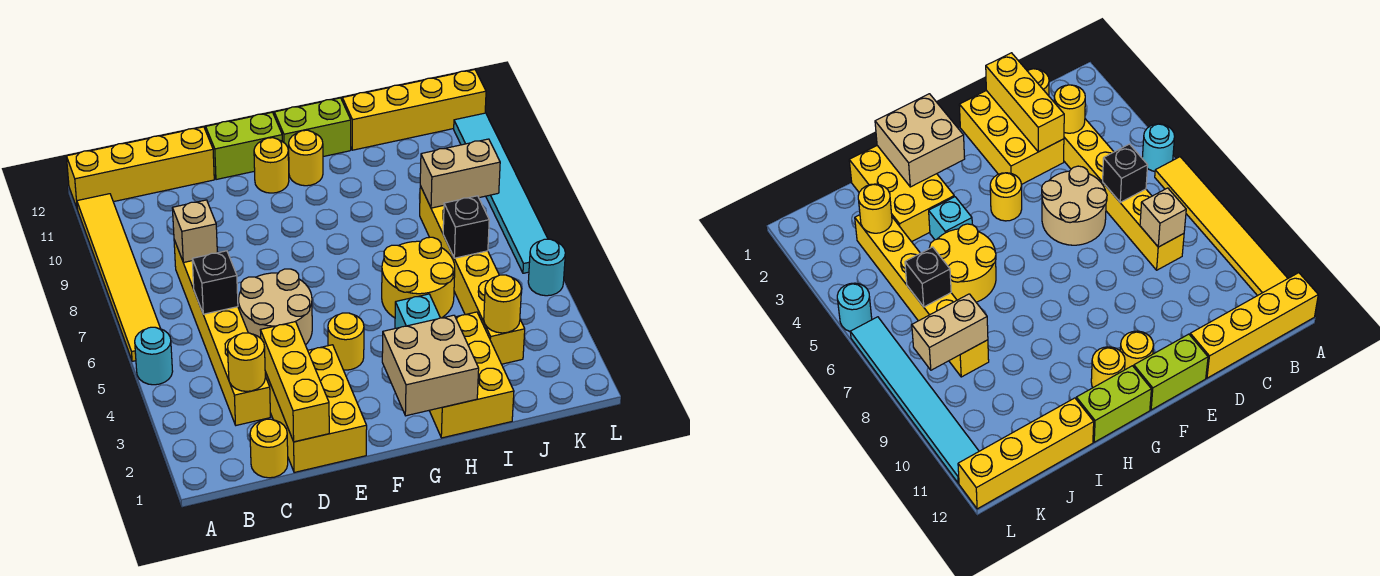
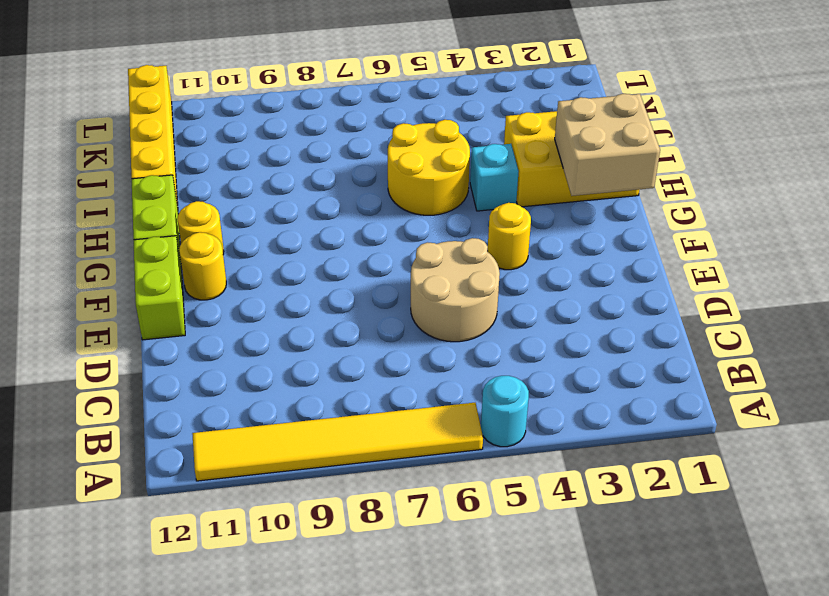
none -> yellow 1x4 brick [66,127,214,207]
none -> yellow 1x1 round brick [250,419,288,478]
none -> yellow 1x6 brick [174,240,270,425]

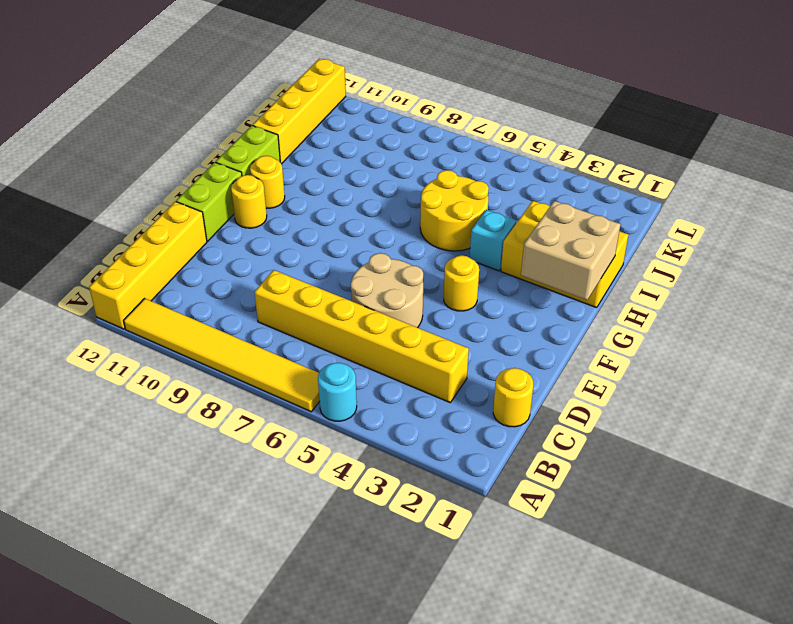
none -> yellow 2x3 brick [265,345,367,473]
none -> yellow 1x6 brick [420,186,525,364]
none -> cyan 1x1 round brick [528,239,565,296]

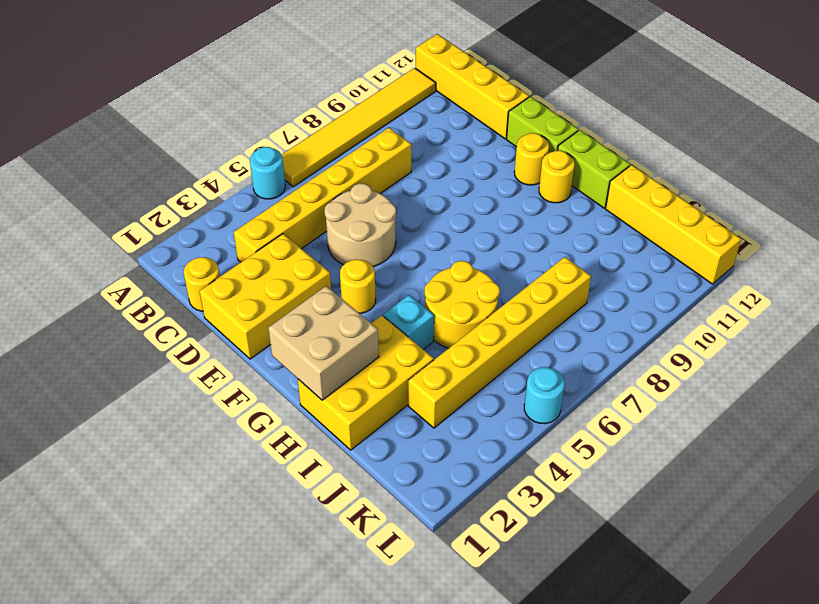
none -> cyan 1x6 tile [454,113,548,273]
none -> yellow 1x1 round brick [228,333,265,391]
none -> black 1x1 brick [192,251,238,314]

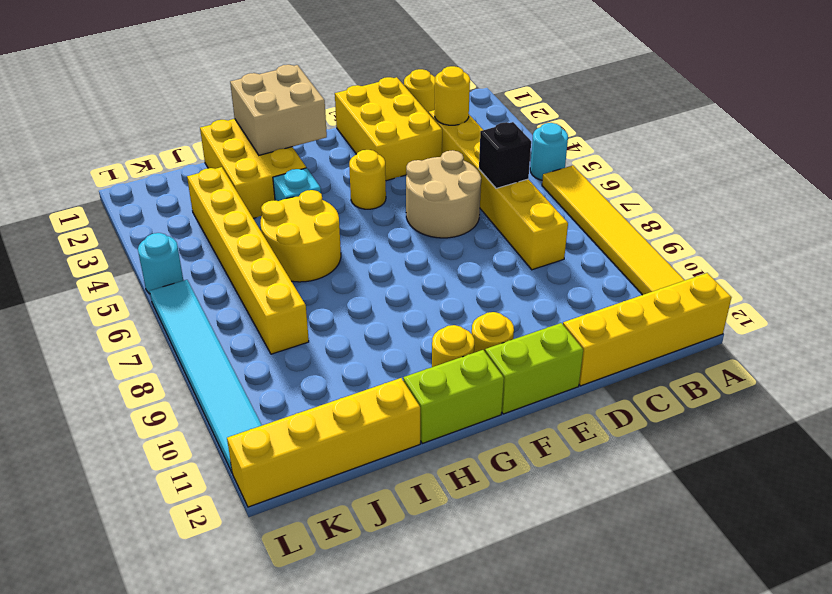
none -> tan 1x1 brick [172,200,217,263]
none -> yellow 1x3 brick [260,322,329,442]
none -> yellow 1x1 round brick [484,275,522,333]

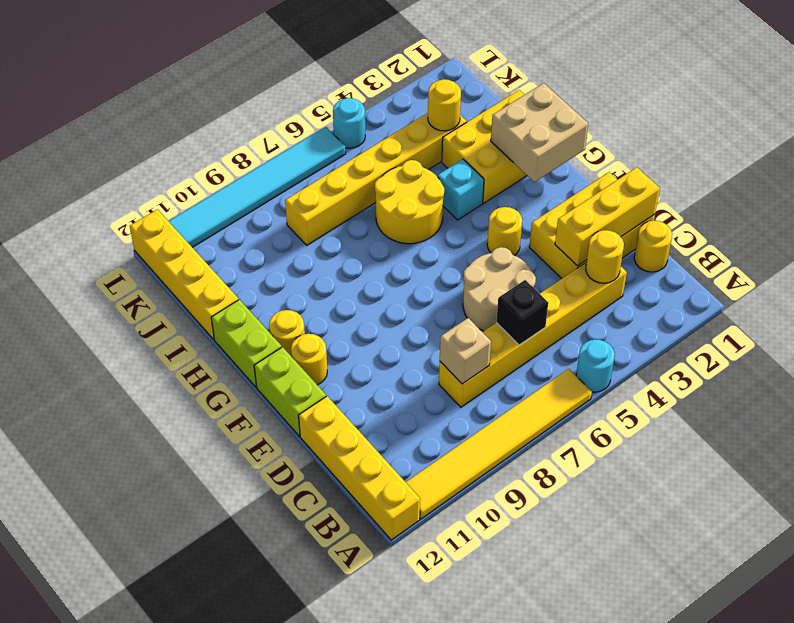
none -> black 1x1 brick [443,196,489,258]
none -> tan 1x2 brick [420,139,500,208]

